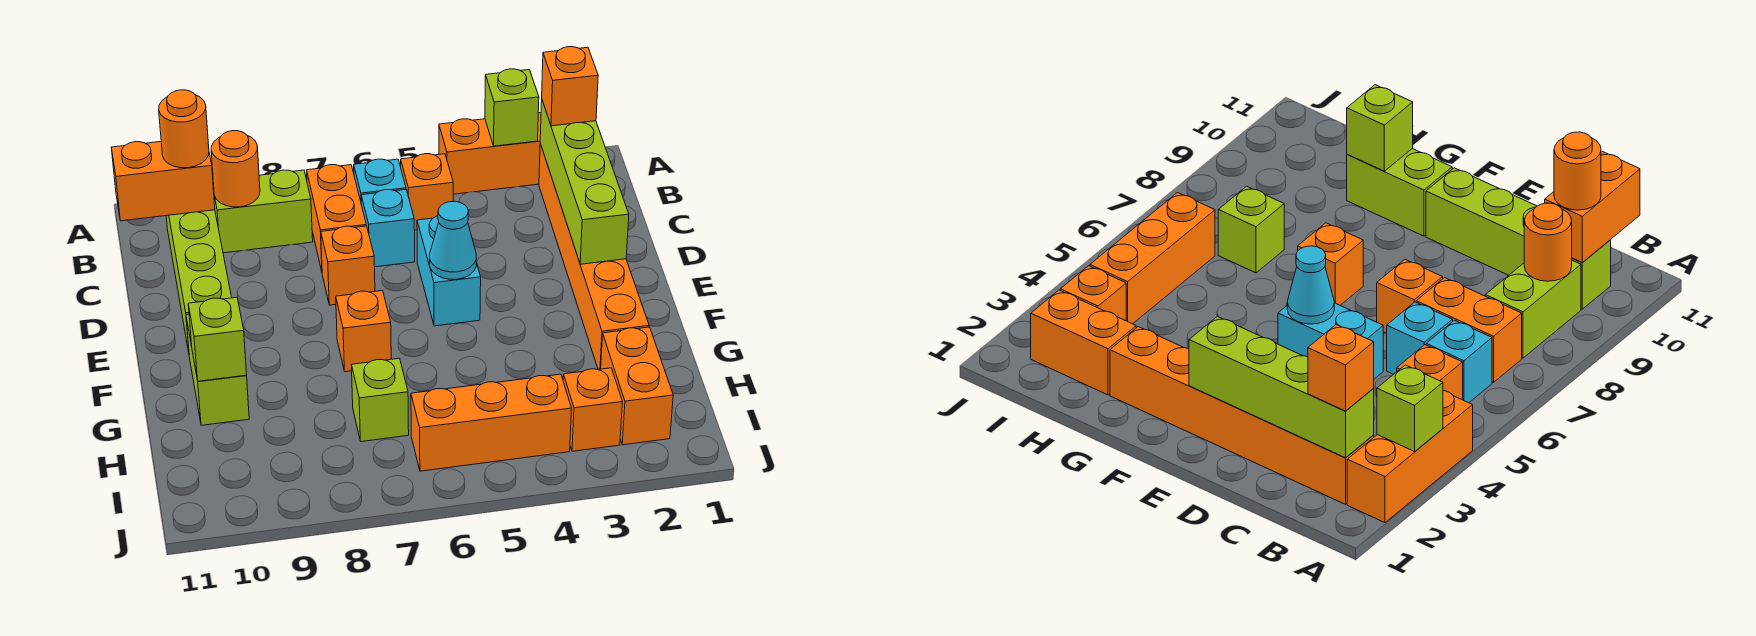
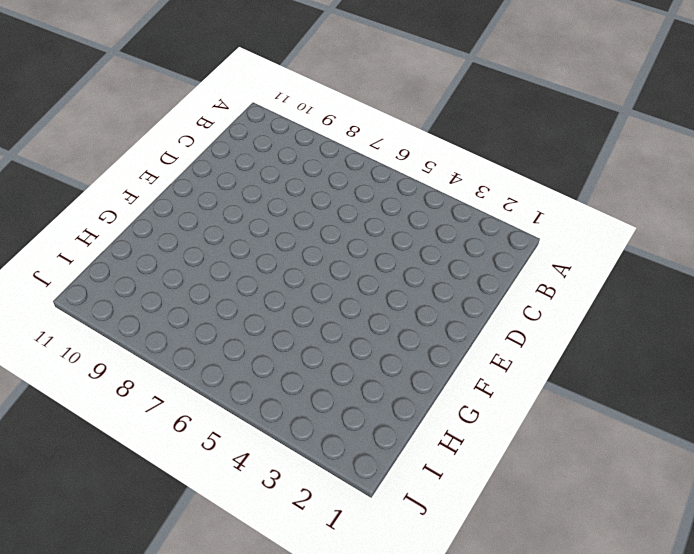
none -> orange 1x3 brick [439,113,541,194]
none -> orange 1x6 brick [539,144,649,369]
none -> orange 1x1 brick [401,154,453,230]

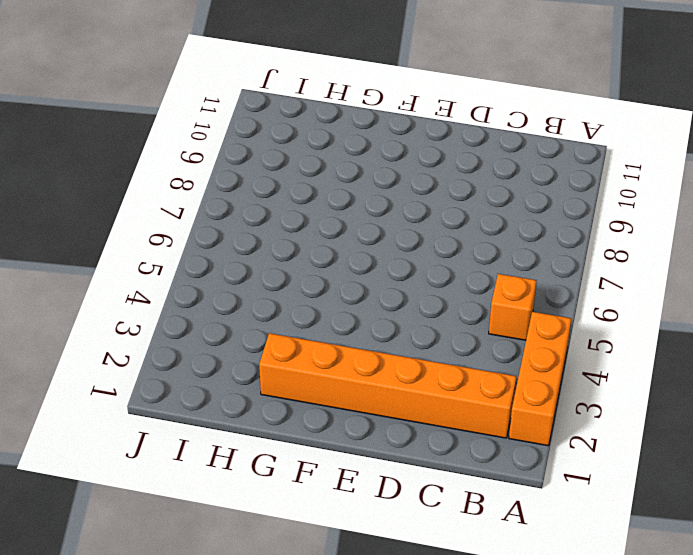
none -> cyan 1x1 brick [354,159,406,205]
none -> orange 1x2 brick [307,165,366,271]
none -> lime 1x2 brick [213,170,313,253]

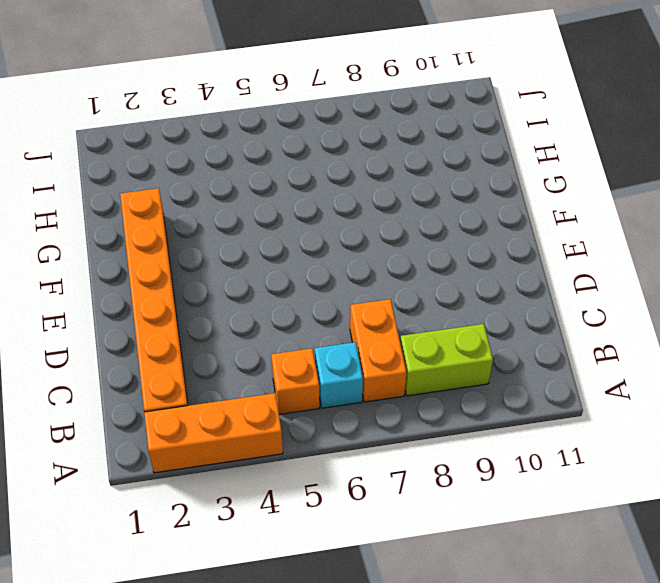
none -> lime 1x4 brick [166,210,232,352]
none -> cyan 1x1 brick [361,190,415,267]
none -> cyan 1x2 brick [417,216,481,326]

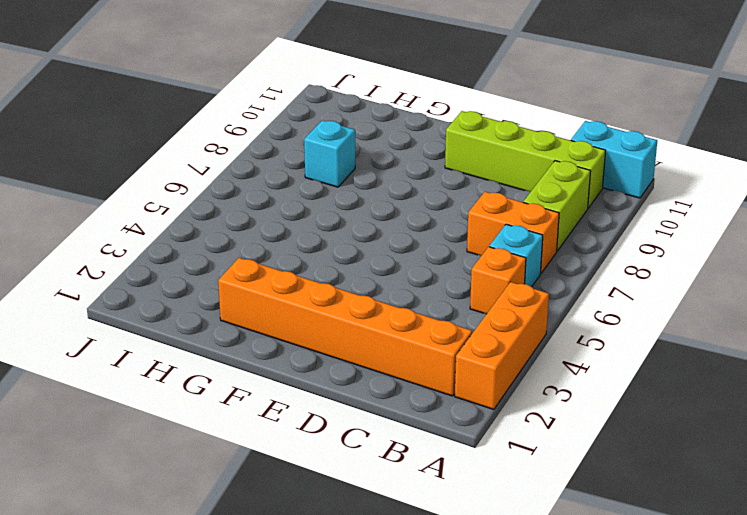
cyan 1x2 brick [571,121,657,198] -> cyan 1x2 brick moved to [417,216,481,326]
cyan 1x1 brick [304,120,355,187] -> cyan 1x1 brick moved to [361,190,415,267]
none -> orange 1x1 brick [321,226,375,305]
none -> orange 1x1 brick [336,291,391,372]
none -> lime 1x2 brick [186,314,249,425]

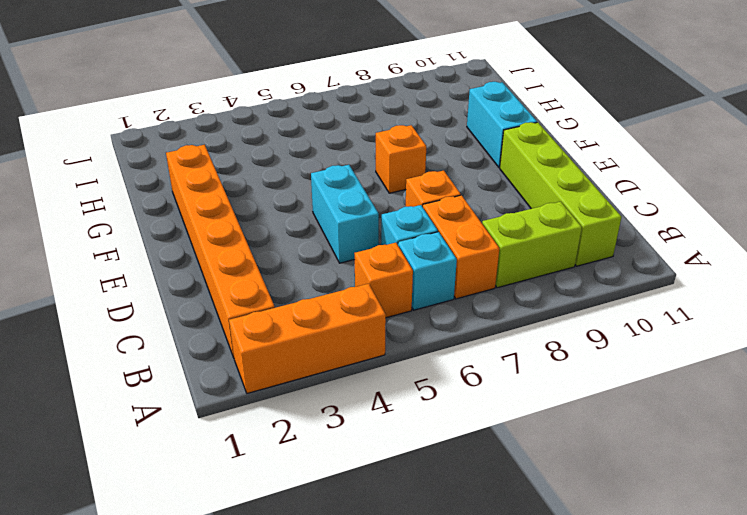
cyan 1x2 brick [467,82,537,168] -> lime 1x2 brick [186,314,249,425]
none -> orange 1x2 brick [601,327,673,445]
none -> lime 1x1 brick [352,358,409,442]
none -> orange 1x1 brick [563,368,622,451]

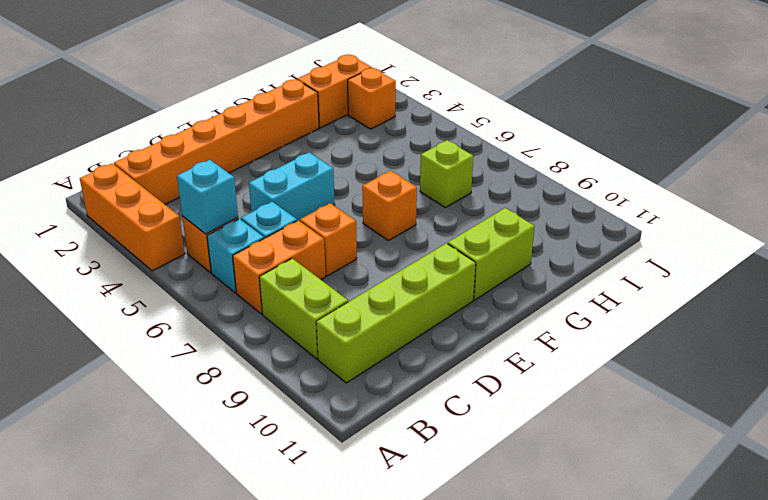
cyan 1x1 brick [177,160,238,234] -> none
none -> orange 1x3 brick [411,374,572,471]
none -> lime 1x1 brick [485,69,539,146]
none -> lime 1x4 brick [540,101,629,264]

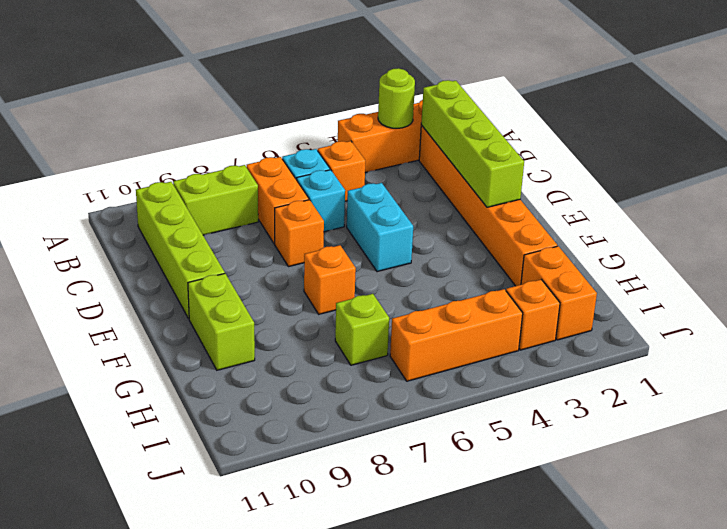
lime 1x1 round brick [378,68,415,128] -> lime 1x1 brick [485,69,539,146]
none -> orange 1x1 round brick [211,131,260,207]
none -> orange 1x2 brick [111,142,215,221]
none -> cyan 1x1 cone [430,201,477,279]

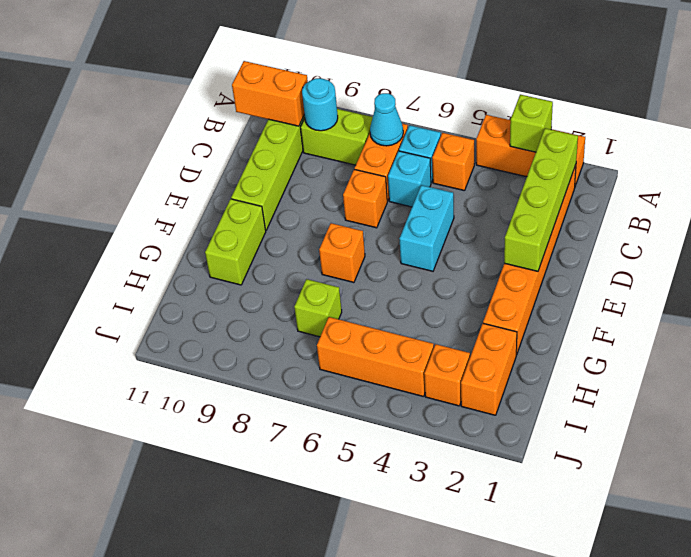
cyan 1x1 cone [370,93,403,146] -> cyan 1x1 cone moved to [430,201,477,279]
cyan 1x1 round brick [302,78,338,131] -> orange 1x1 round brick [211,131,260,207]
none -> lime 1x1 brick [188,297,247,381]
none -> orange 1x1 brick [542,47,598,126]
none -> orange 1x1 round brick [159,90,209,168]

